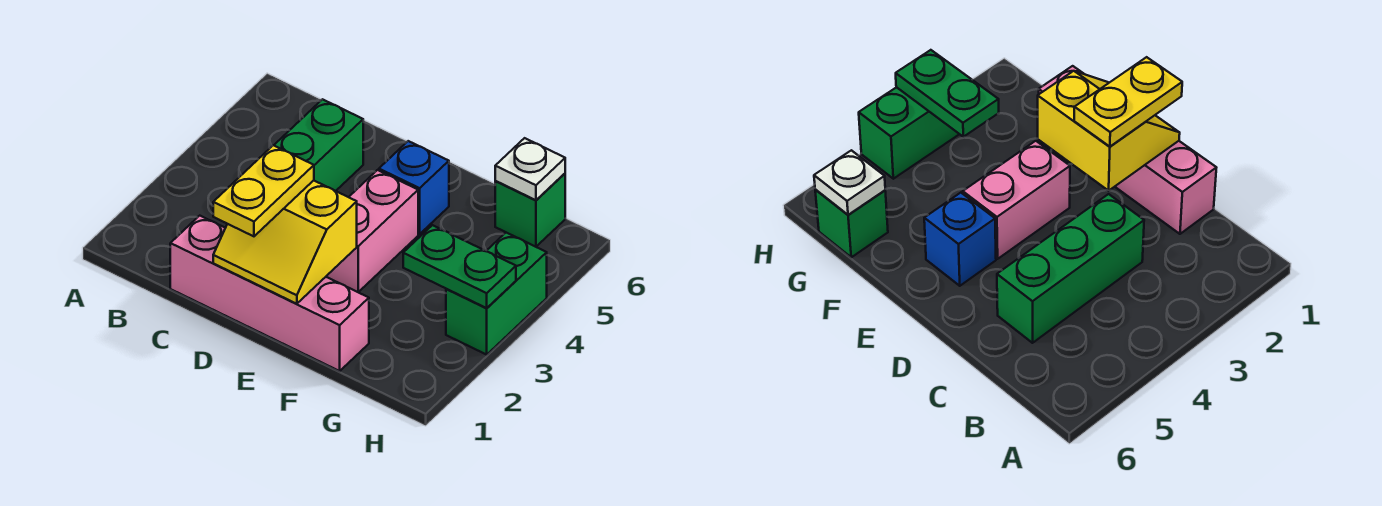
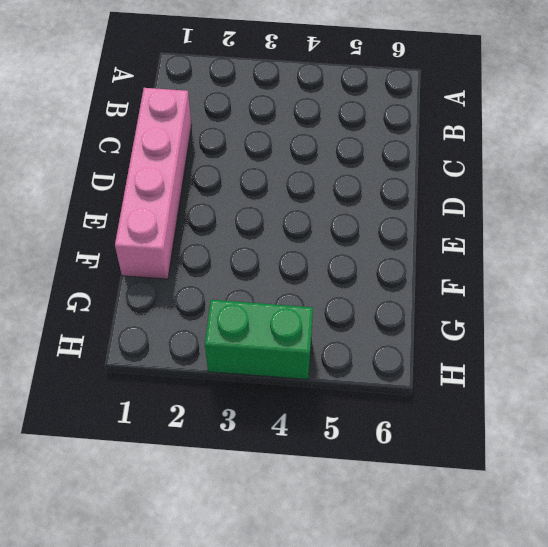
none -> green 1x3 brick [274,99,363,191]
none -> pink 1x2 brick [326,170,418,292]

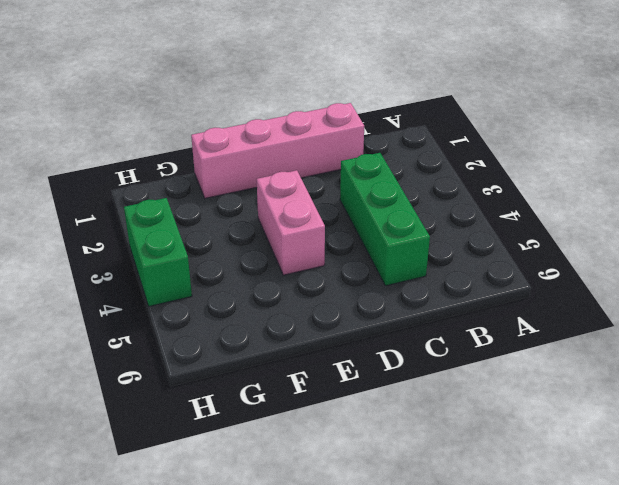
none -> blue 1x1 brick [379,141,449,234]
none -> green 1x1 brick [495,174,565,247]

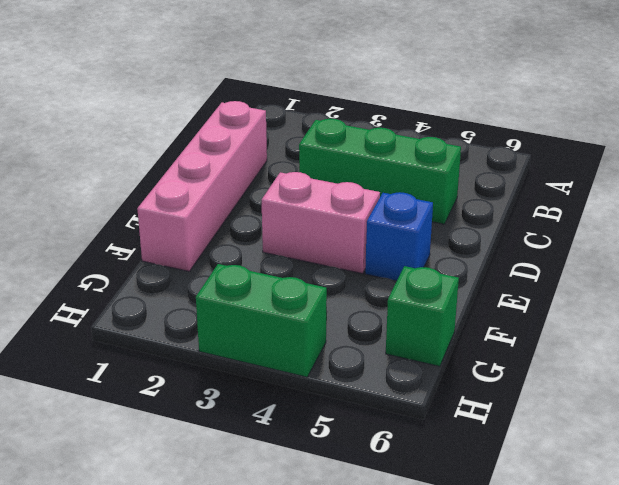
none -> yellow 2x2 slope [213,180,357,304]
none -> green 1x2 plate [403,225,516,308]

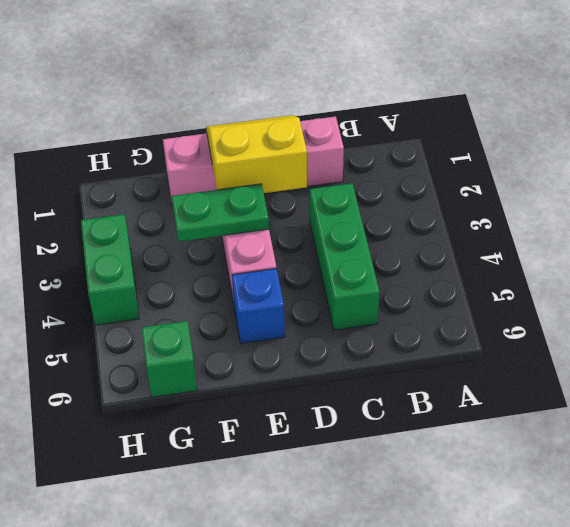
green 1x2 plate [172,184,269,242] -> green 1x2 plate moved to [403,225,516,308]
none -> white 1x1 plate [495,138,565,200]
none -> yellow 1x2 plate [213,145,314,236]

